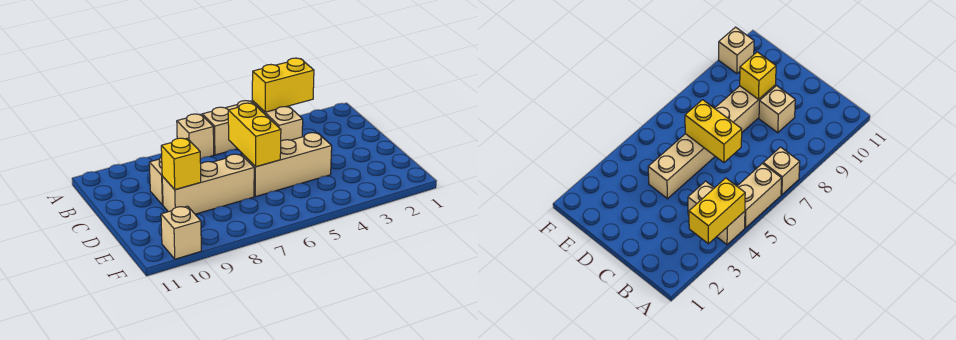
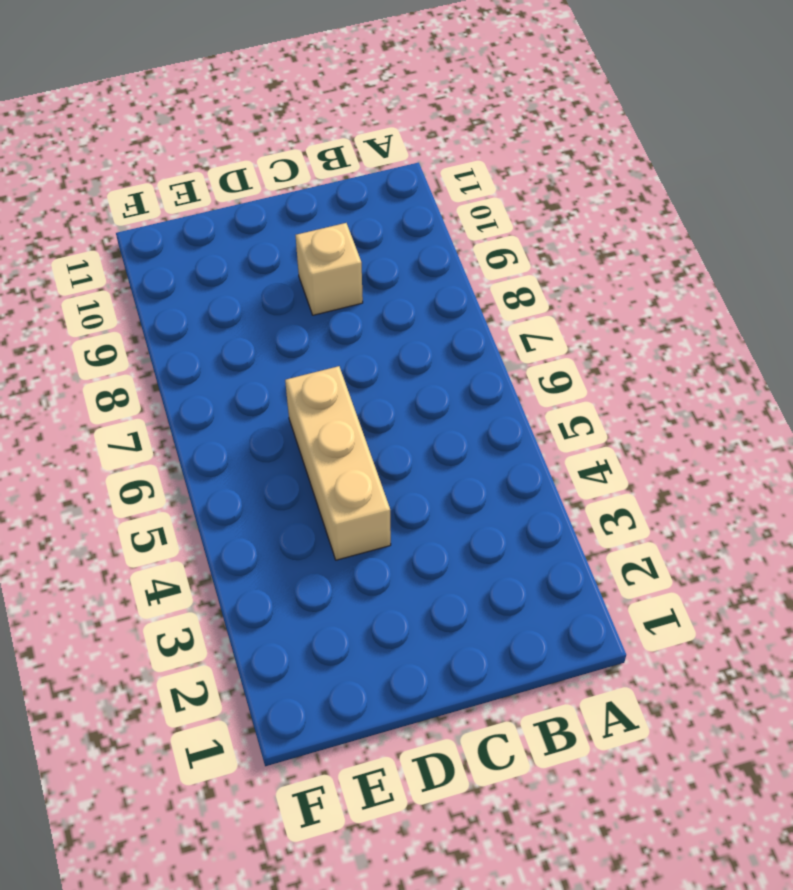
none -> tan 1x2 brick [252,101,303,141]
none -> tan 1x2 brick [202,101,264,155]

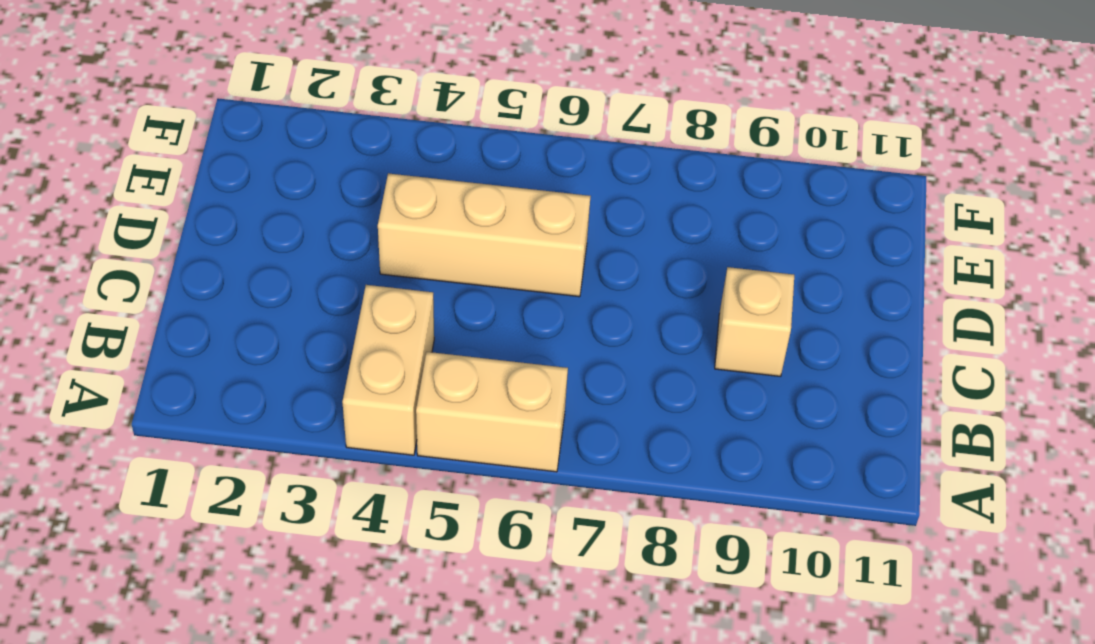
none -> tan 1x1 brick [177,114,214,159]
none -> tan 1x3 brick [162,154,254,214]

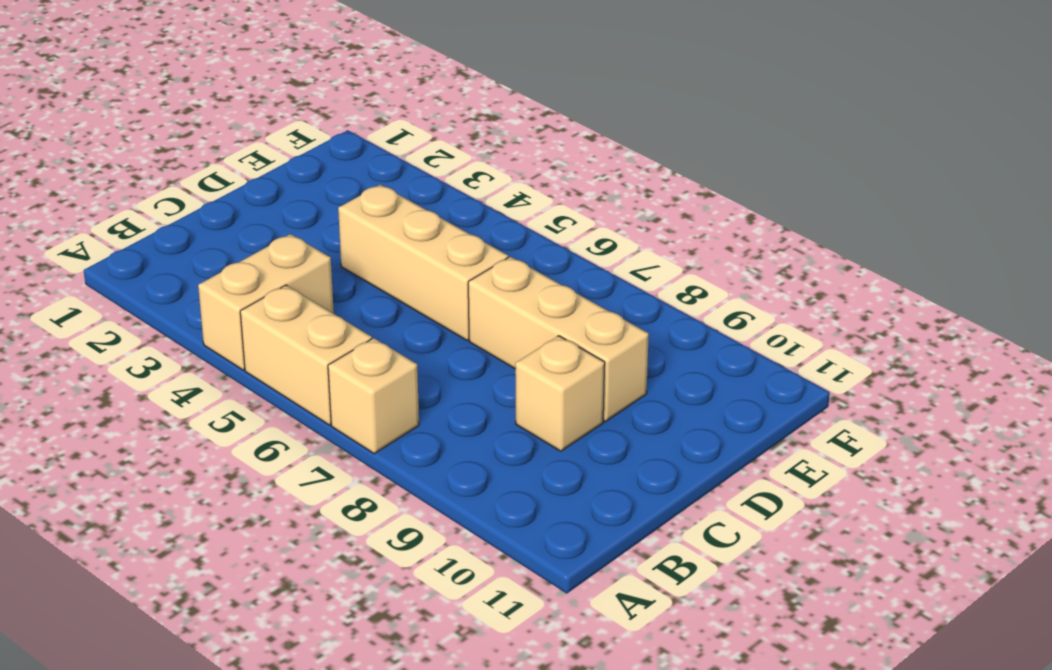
none -> tan 1x1 brick [161,206,201,259]
none -> yellow 1x2 brick [252,58,314,112]

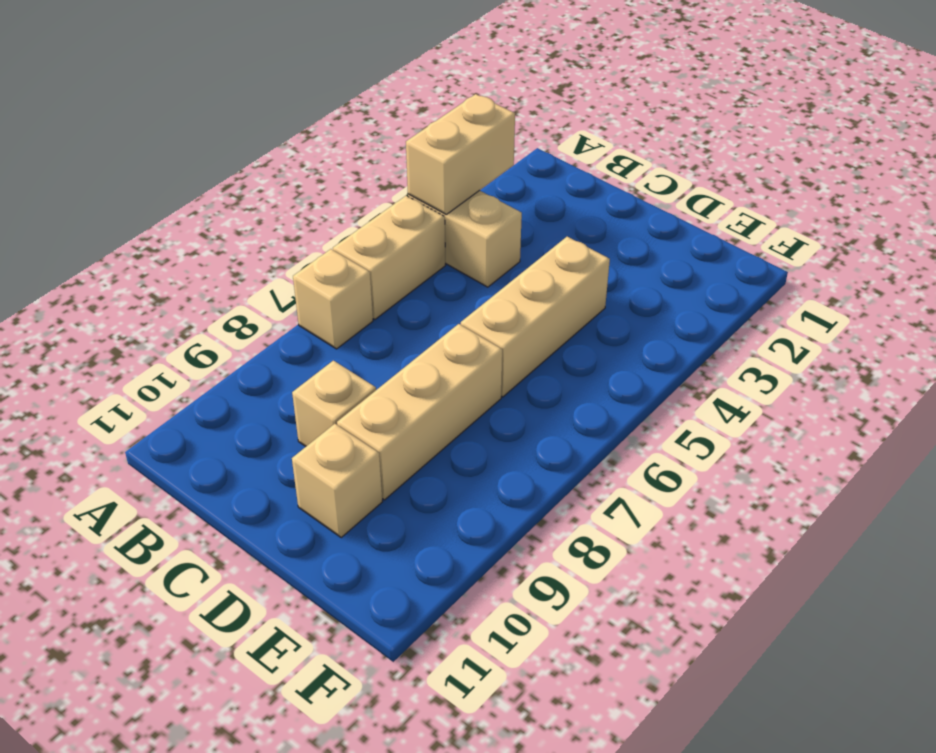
tan 1x2 brick [406,94,515,214] -> yellow 1x2 brick [252,58,314,112]
tan 1x1 brick [292,424,382,537] -> tan 1x1 brick moved to [161,206,201,259]
none -> yellow 1x2 brick [228,103,281,167]
none -> yellow 1x1 brick [161,138,201,190]

